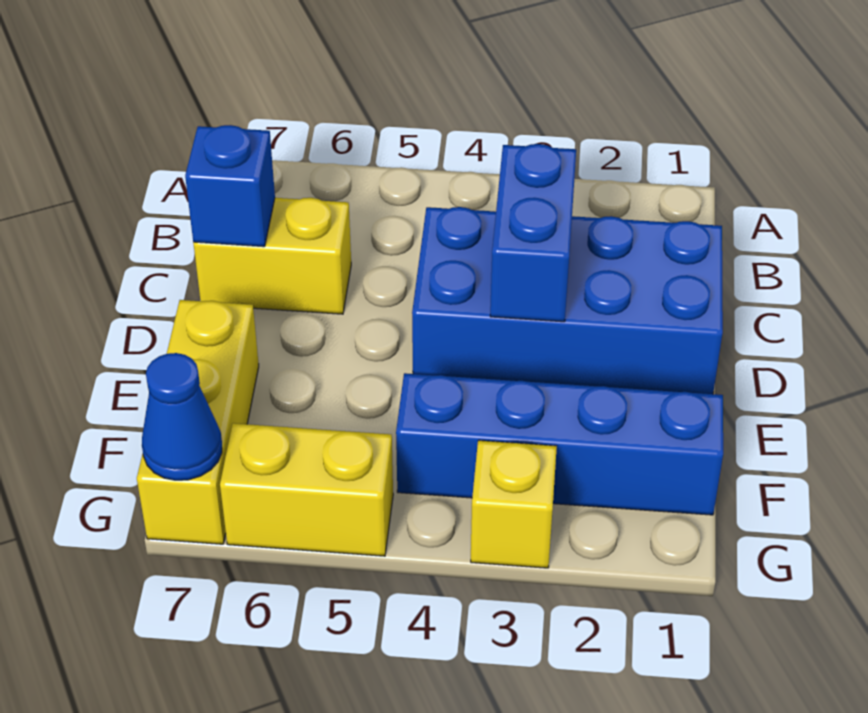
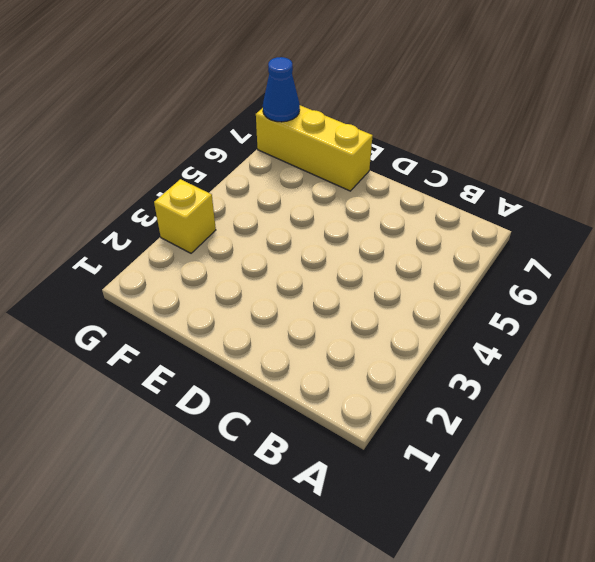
none -> blue 2x4 brick [412,207,723,394]
none -> yellow 1x2 brick [193,198,351,314]

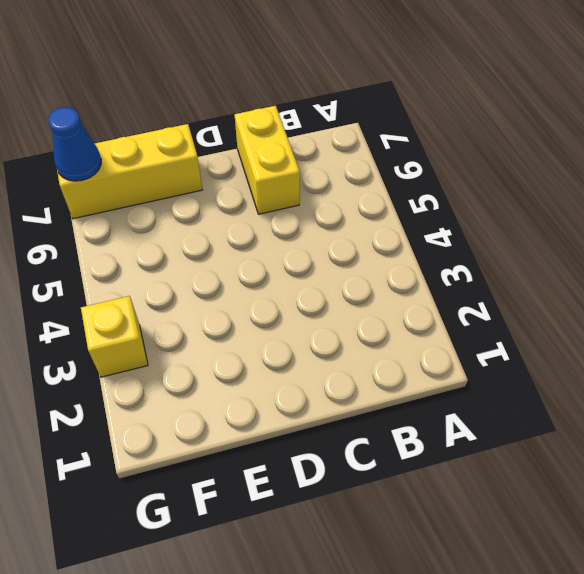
none -> blue 2x4 brick [412,207,723,394]
none -> blue 1x4 brick [396,373,723,515]

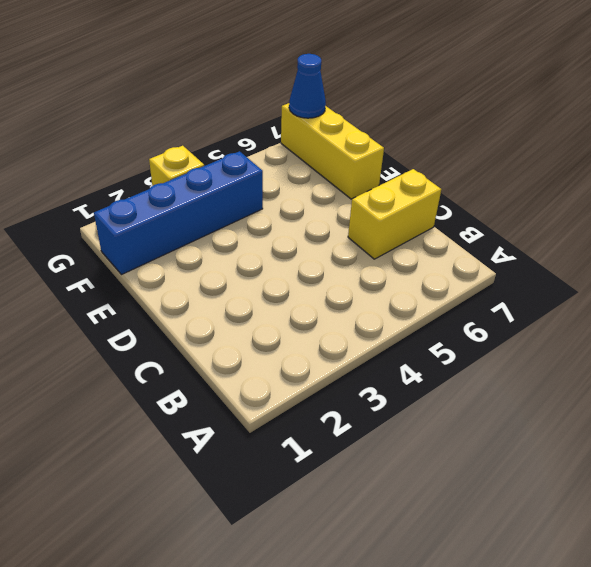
none -> blue 2x4 brick [412,207,723,394]
none -> yellow 1x2 brick [220,423,393,556]

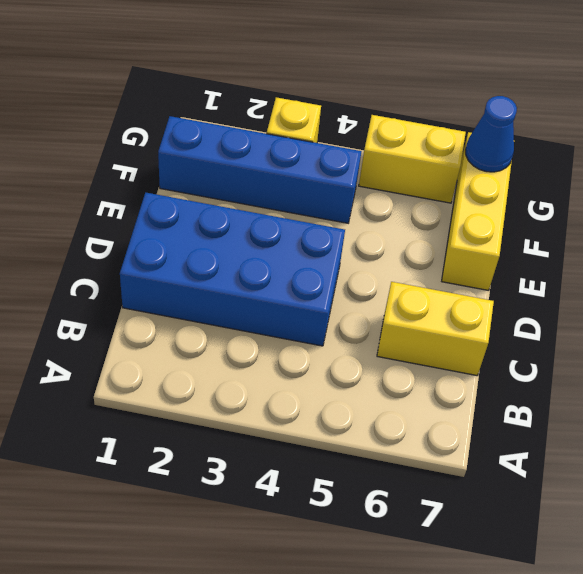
none -> blue 1x2 brick [490,144,576,322]
none -> blue 1x1 brick [185,125,275,247]

